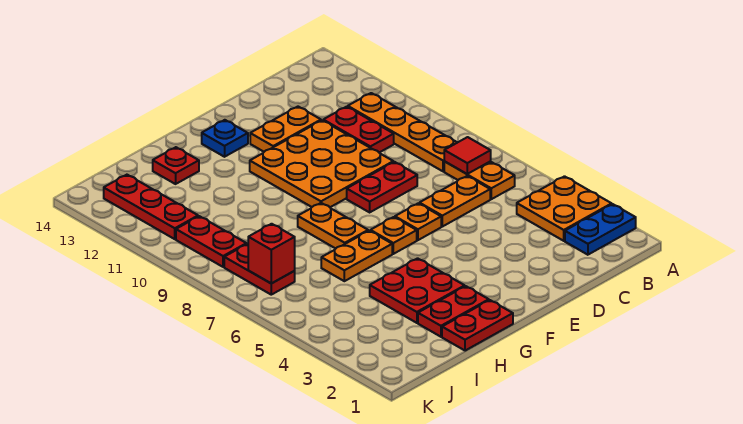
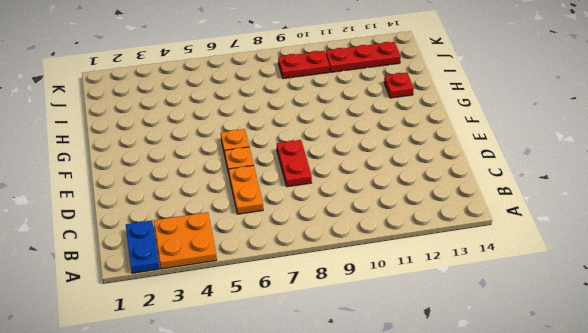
none -> orange 1x2 plate [444,161,515,199]
none -> orange 1x4 plate [348,93,457,171]
none -> red 1x2 plate [323,107,394,153]

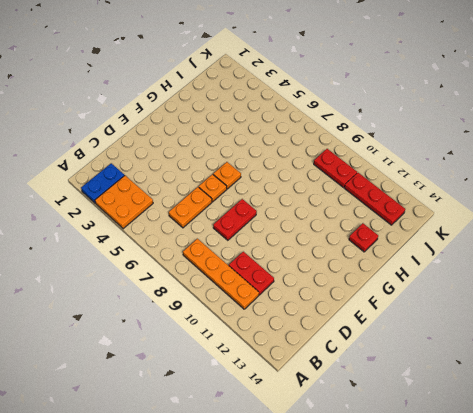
none -> orange 1x2 plate [444,161,515,199]
none -> orange 3x3 plate [250,120,393,207]
none -> orange 1x2 plate [250,107,321,152]

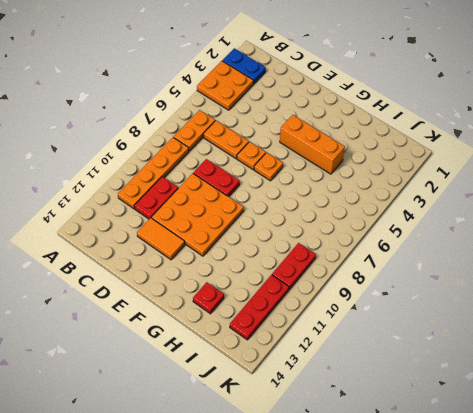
orange 1x2 tile [137,218,185,260] -> orange 1x2 plate [250,107,321,152]
orange 1x3 brick [280,115,345,174] -> red 2x2 plate [370,258,465,323]
none -> blue 1x1 plate [202,120,248,157]
none -> red 1x2 plate [442,300,513,351]
none -> red 1x2 plate [418,286,489,337]

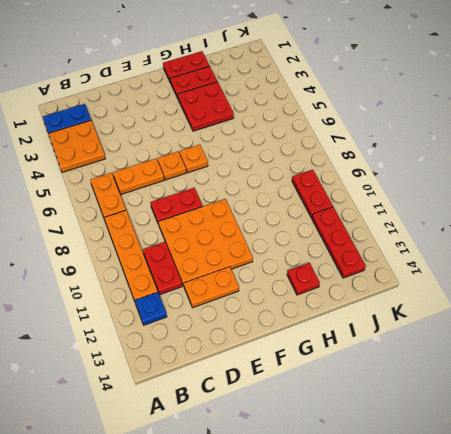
blue 1x1 plate [135,292,167,325] -> blue 1x1 plate moved to [202,120,248,157]
none -> orange 1x2 plate [321,231,392,281]
none -> orange 1x2 plate [298,203,368,249]
none -> red 1x2 plate [224,244,295,295]

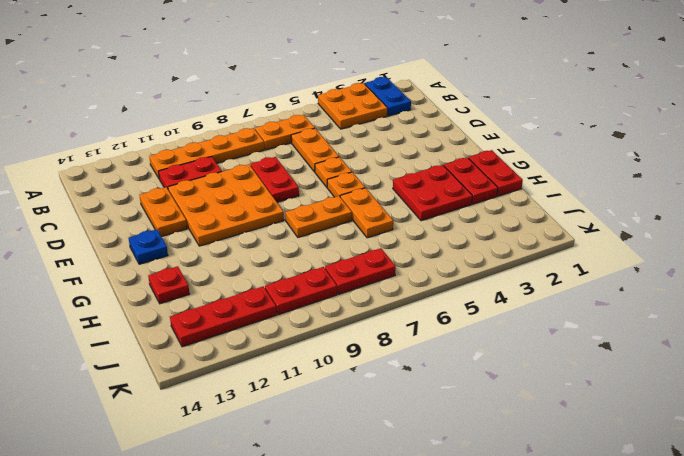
none -> red 1x1 tile [444,137,491,174]
none -> red 1x1 brick [248,224,295,283]

